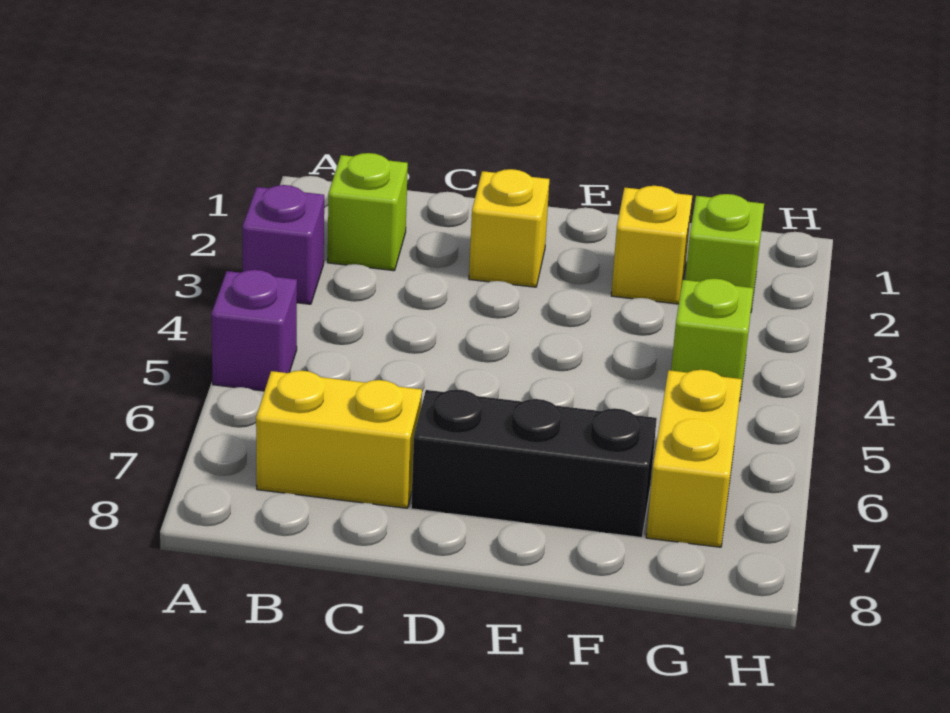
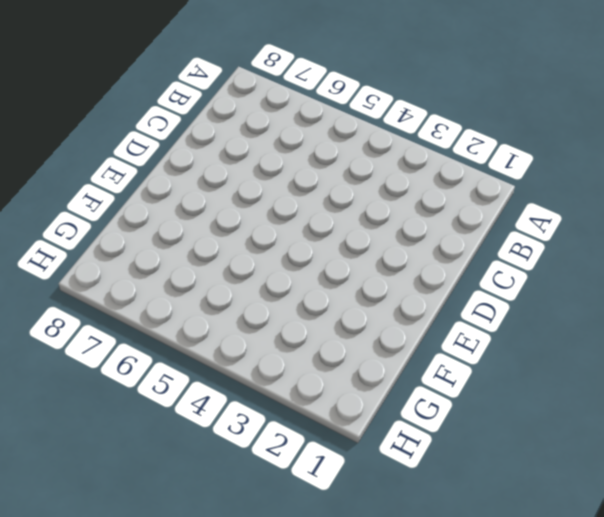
none -> purple 1x1 brick [242,185,324,304]
none -> purple 1x1 brick [211,270,297,391]

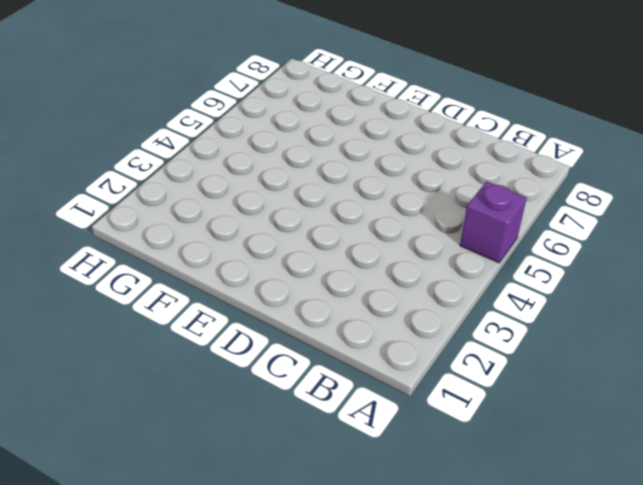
none -> purple 1x1 brick [242,185,324,304]
none -> lime 1x1 brick [328,153,408,271]

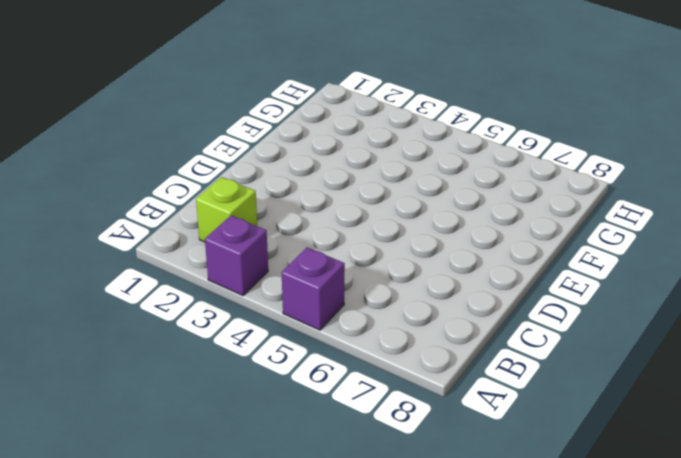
none -> yellow 1x2 brick [256,371,422,508]
none -> yellow 1x1 brick [469,169,549,287]

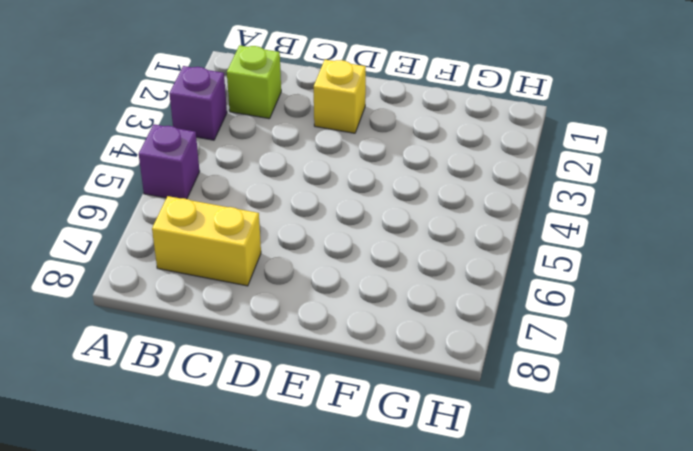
none -> black 1x3 brick [411,389,657,538]
none -> yellow 1x1 brick [611,186,692,304]

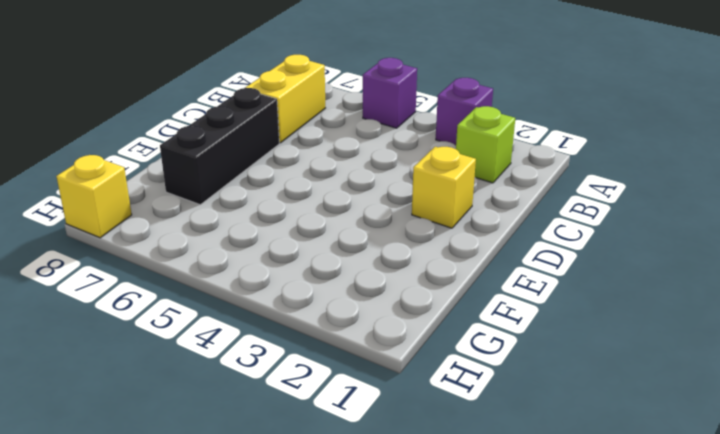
yellow 1x1 brick [56,155,132,238] -> yellow 1x1 brick moved to [611,186,692,304]
none -> lime 1x1 brick [685,194,764,311]
none -> lime 1x1 brick [671,278,754,401]

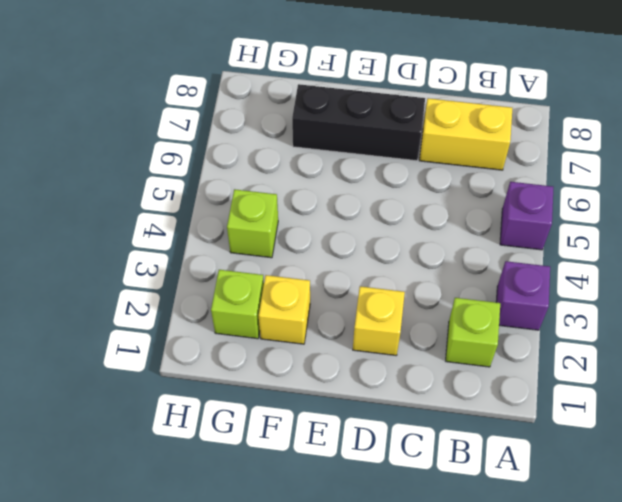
none -> yellow 1x2 brick [646,370,742,547]

